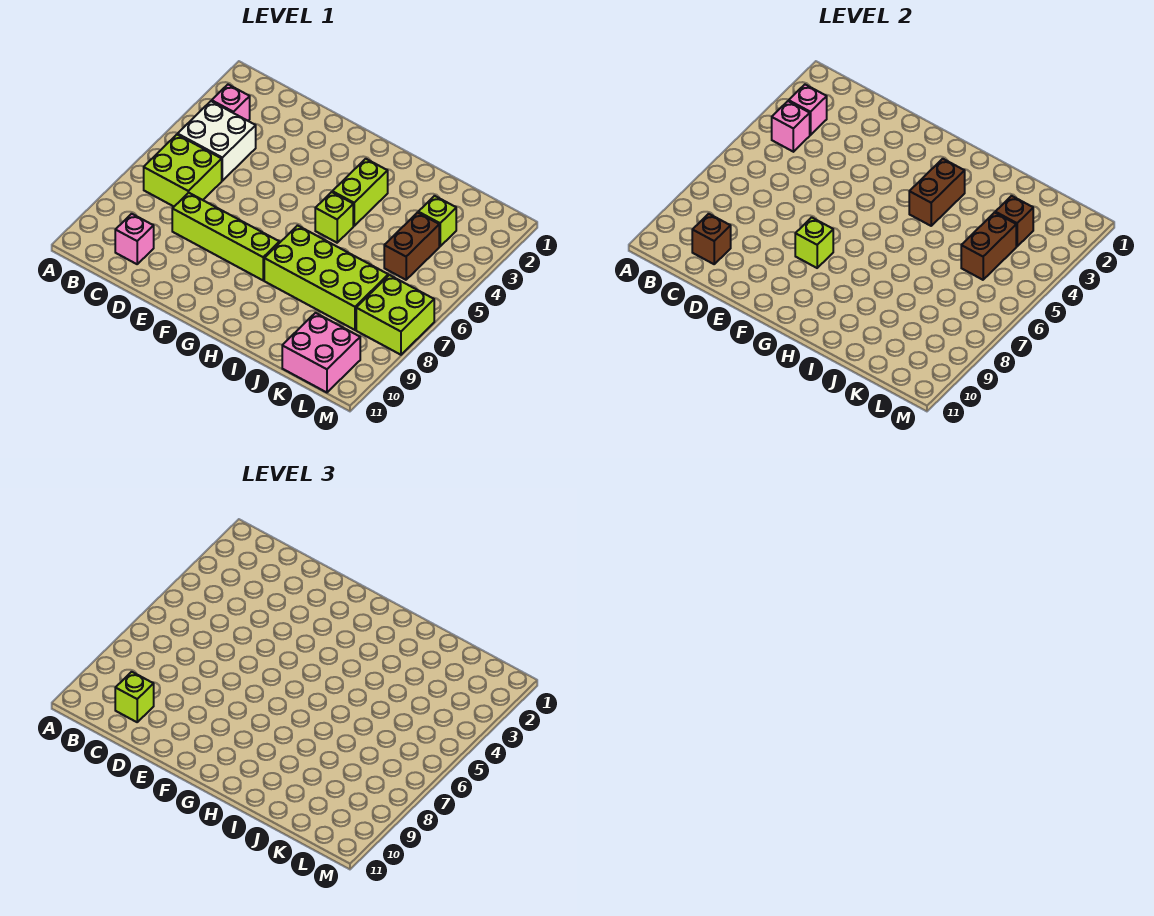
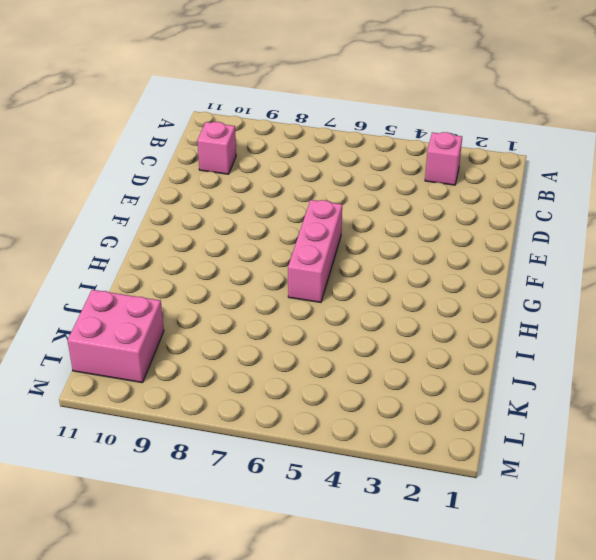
pink 1x3 brick [288,200,342,302] -> none
none -> white 2x2 brick [178,101,256,181]
none -> lime 2x2 brick [144,135,222,206]
none -> lime 1x4 brick [172,193,279,280]

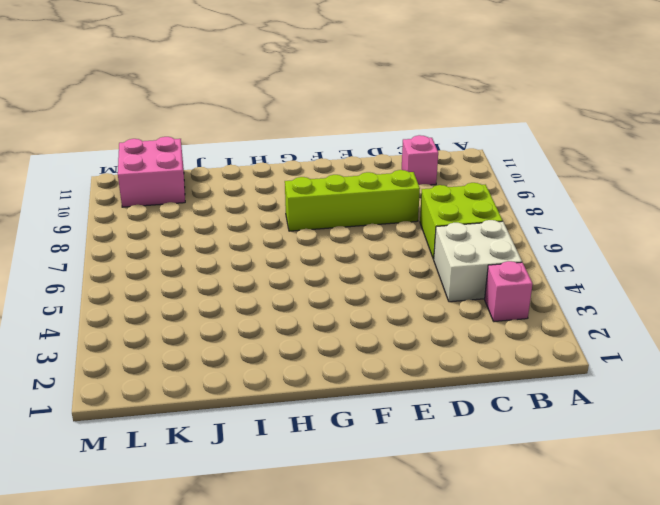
none -> lime 1x2 brick [332,159,388,226]
none -> lime 1x1 brick [315,192,353,243]
none -> lime 2x4 brick [264,226,388,330]

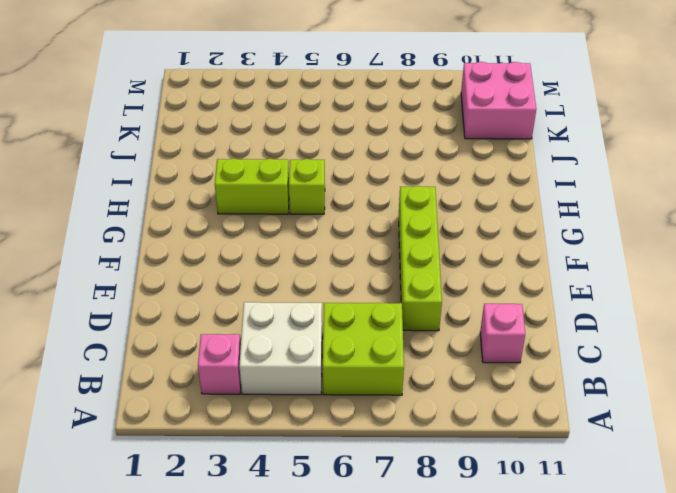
none -> lime 2x4 brick [264,226,388,330]
none -> lime 1x1 brick [418,196,456,246]
none -> brown 1x2 brick [384,213,439,280]

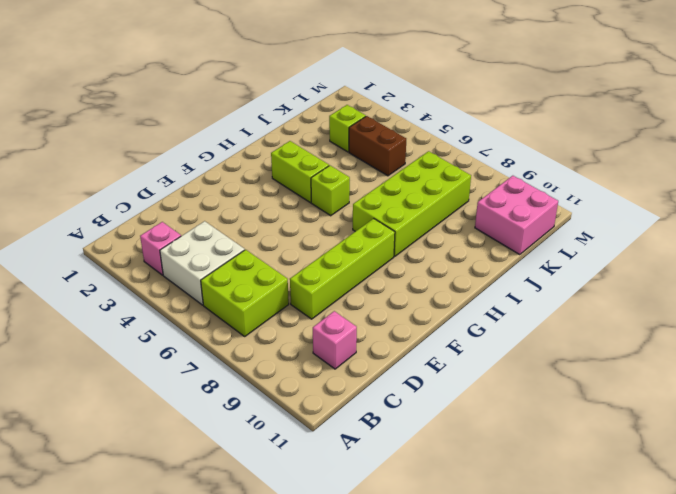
none -> lime 2x2 brick [356,275,434,355]
none -> pink 1x1 brick [789,85,827,135]
none -> pink 1x1 brick [772,101,810,152]

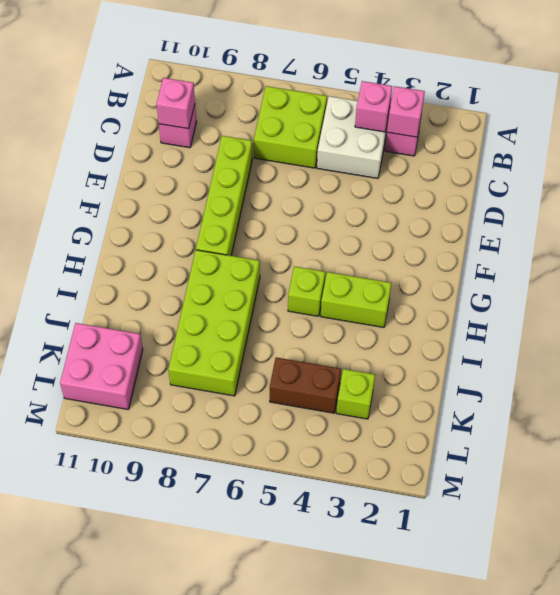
pink 1x1 brick [157,78,195,129] -> brown 1x1 brick [692,214,731,264]
none -> lime 2x2 brick [356,275,434,355]
none -> lime 1x1 brick [795,217,833,268]
none -> brown 1x2 brick [909,159,965,226]

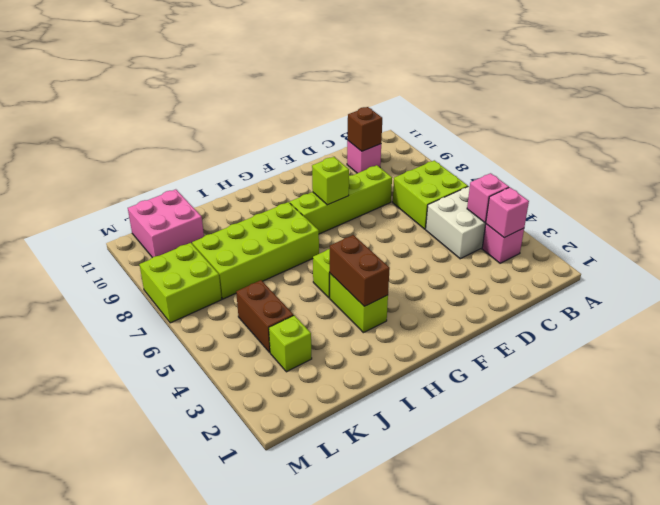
none -> brown 1x1 brick [995,196,1033,246]
none -> brown 1x2 brick [961,213,1016,280]
none -> lime 1x1 brick [115,672,154,722]

